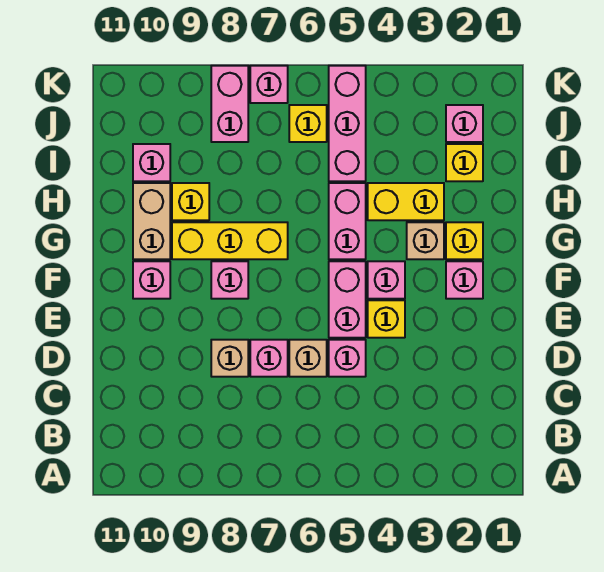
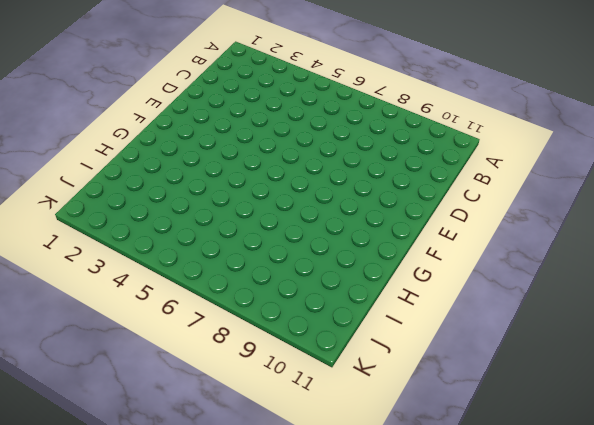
none -> pink 1x1 brick [329,340,366,377]
none -> tan 1x1 brick [289,340,327,377]
none -> pink 1x1 brick [250,340,288,377]

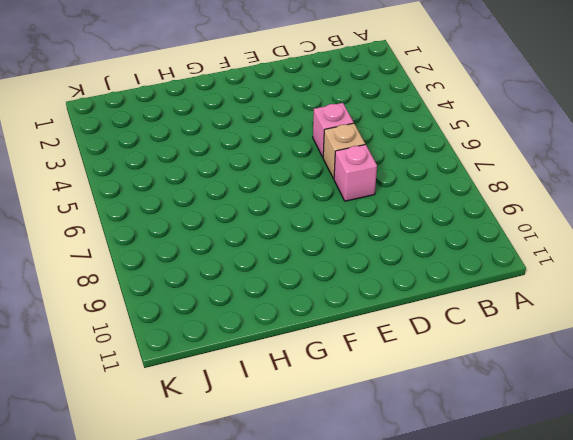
none -> tan 1x1 brick [211,340,248,377]
none -> yellow 1x1 brick [368,300,405,338]
none -> pink 1x2 brick [329,261,366,338]

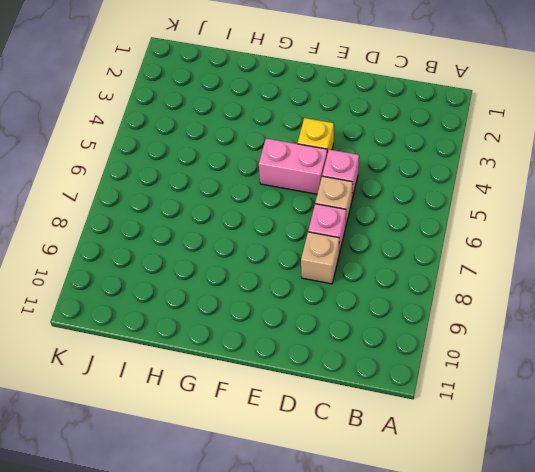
none -> pink 1x1 brick [446,261,483,299]
none -> pink 1x1 brick [368,261,405,299]
none -> pink 1x1 brick [211,261,248,299]

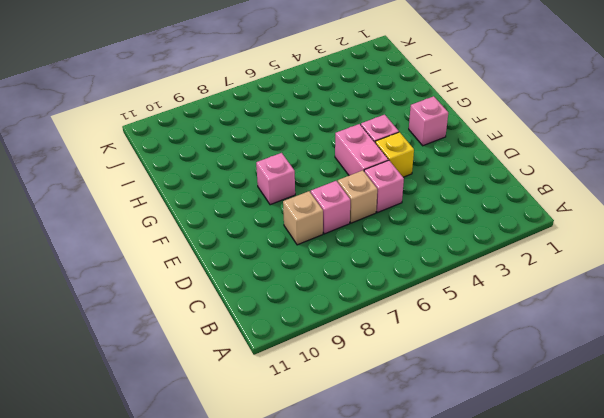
none -> pink 1x1 brick [133,261,170,299]
none -> yellow 1x1 brick [446,222,483,259]
none -> tan 1x1 brick [407,222,444,259]

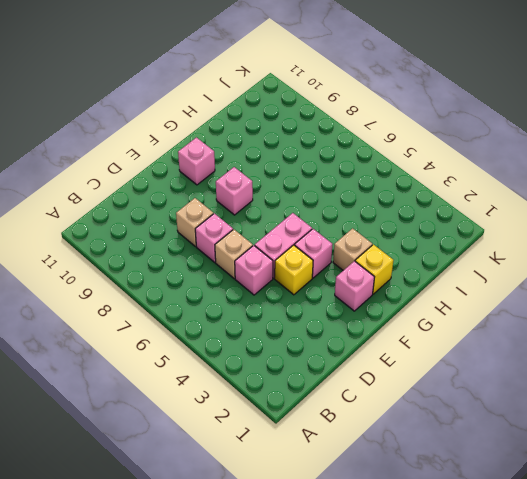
none -> pink 1x2 brick [329,183,366,259]
none -> yellow 1x3 brick [172,222,288,259]
none -> tan 1x2 brick [133,183,170,259]

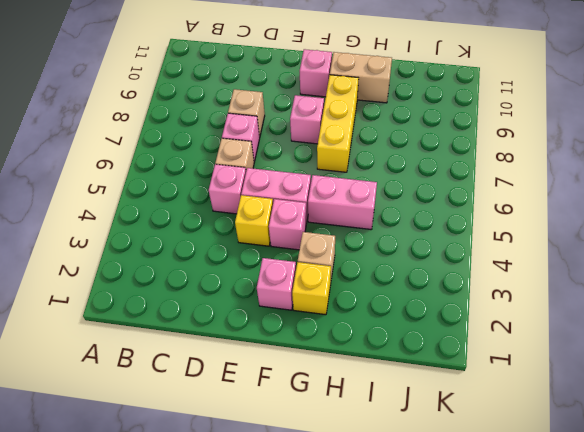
none -> yellow 1x2 brick [368,183,444,220]
none -> yellow 1x1 brick [172,183,209,220]
none -> yellow 1x1 brick [446,144,483,181]

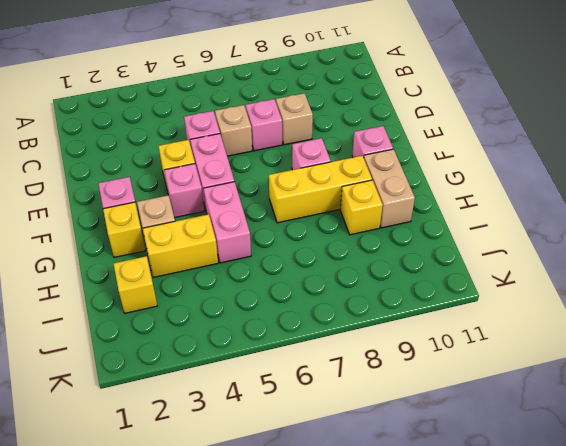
none -> pink 1x3 brick [329,66,366,181]
none -> pink 1x1 brick [133,144,170,181]
none -> pink 1x1 brick [446,105,483,142]

